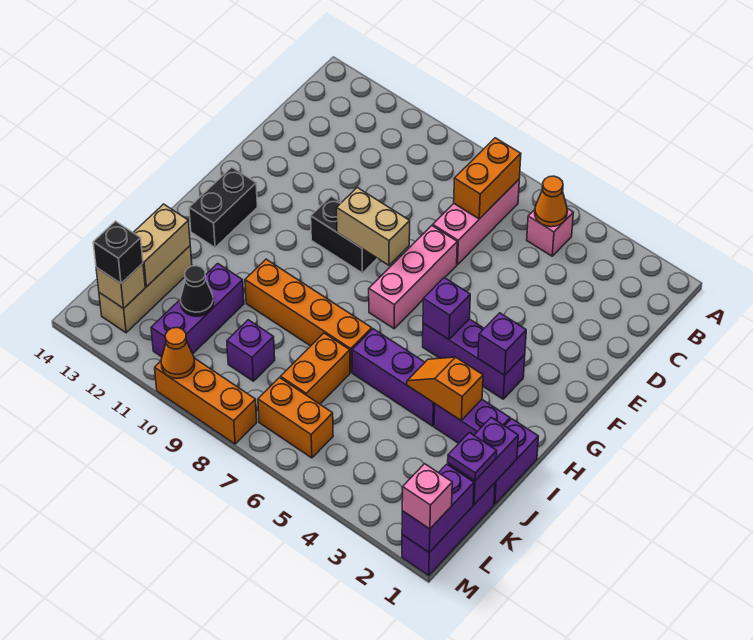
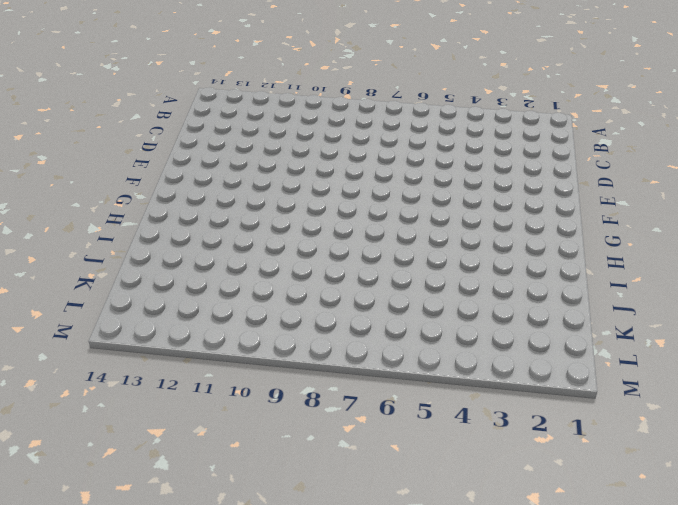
none -> pink 1x1 brick [527,208,573,256]
none -> pink 1x3 brick [433,180,519,265]
none -> pink 1x3 brick [369,226,457,329]
none -> black 1x2 brick [311,196,377,273]

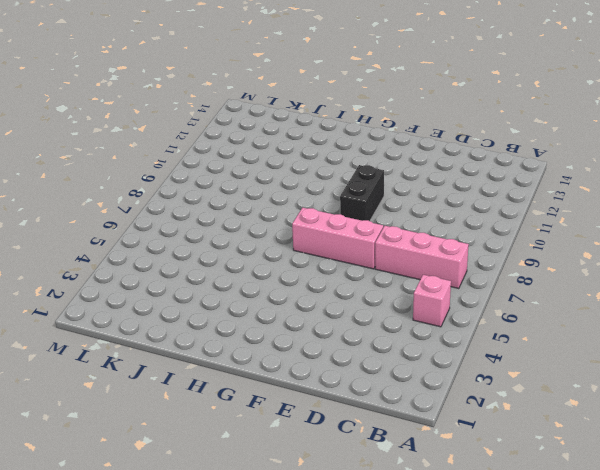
none -> purple 1x3 brick [423,319,525,399]
none -> black 1x2 brick [189,167,257,248]
none -> purple 1x2 brick [494,419,539,504]
none -> purple 1x2 brick [434,400,510,443]

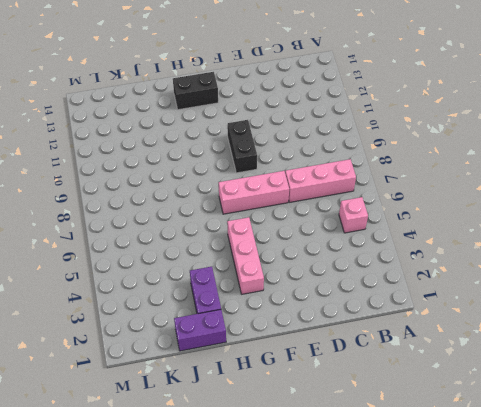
pink 1x3 brick [227,217,264,294] -> purple 1x3 brick [423,319,525,399]
none -> purple 1x3 brick [352,329,435,426]
none -> orange 1x4 brick [245,259,372,372]
none -> orange 1x2 brick [281,333,350,404]
none -> purple 1x3 brick [151,264,244,357]

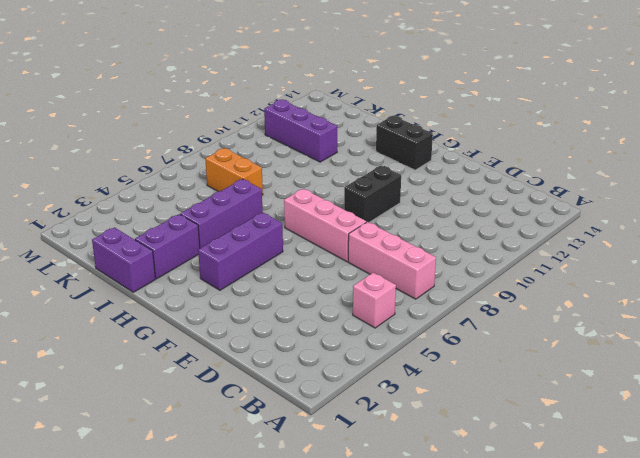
none -> orange 1x4 brick [245,259,372,372]
none -> tan 1x3 brick [99,246,192,333]
none -> purple 1x3 brick [402,483,495,575]
none -> purple 1x1 brick [227,320,275,381]

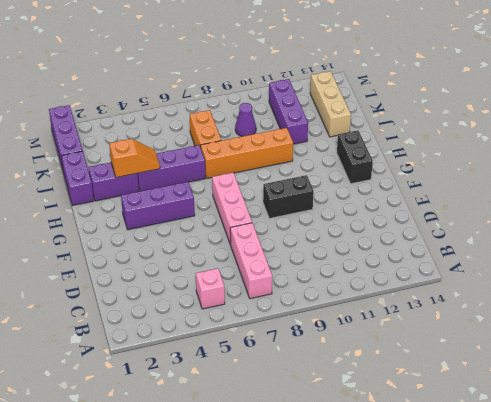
purple 1x1 cone [235,103,256,137] -> purple 1x1 brick [227,320,275,381]
none -> orange 1x2 brick [258,378,333,458]
none -> orange 1x3 brick [155,358,257,444]
none -> orange 1x1 cone [535,176,567,227]
none -> orange 1x2 brick [454,138,521,219]

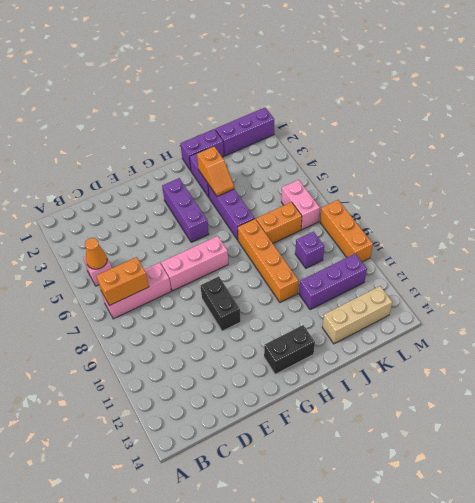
pink 1x2 brick [281,180,320,230] -> orange 1x2 brick [258,378,333,458]
none -> tan 1x2 brick [337,188,410,265]
none -> purple 1x1 brick [478,313,526,375]
none -> purple 1x1 brick [423,278,470,339]
none -> purple 1x2 brick [448,417,518,504]

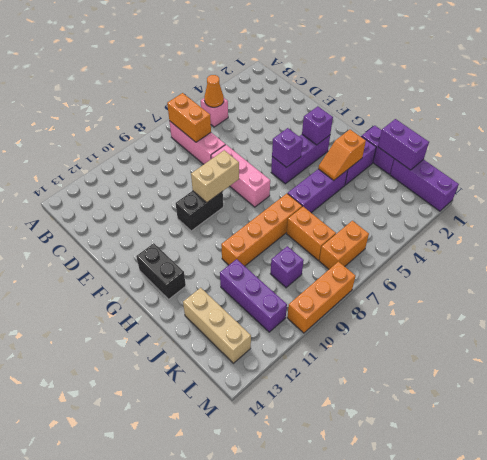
none -> tan 1x2 brick [133,204,190,287]
none -> black 1x1 cone [180,266,214,316]
none -> purple 1x2 brick [402,464,474,553]
none -> tan 1x1 brick [96,263,145,309]

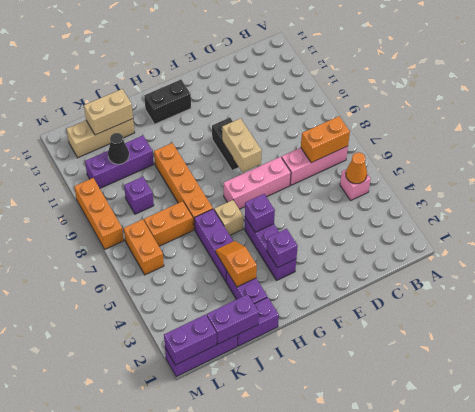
tan 1x1 brick [214,200,243,235] -> tan 1x1 brick moved to [96,263,145,309]
none -> orange 1x1 cone [161,328,195,378]
none -> purple 1x1 plate [448,433,497,481]
none -> black 1x1 brick [93,221,143,283]
none -> pink 1x1 brick [402,464,452,529]

